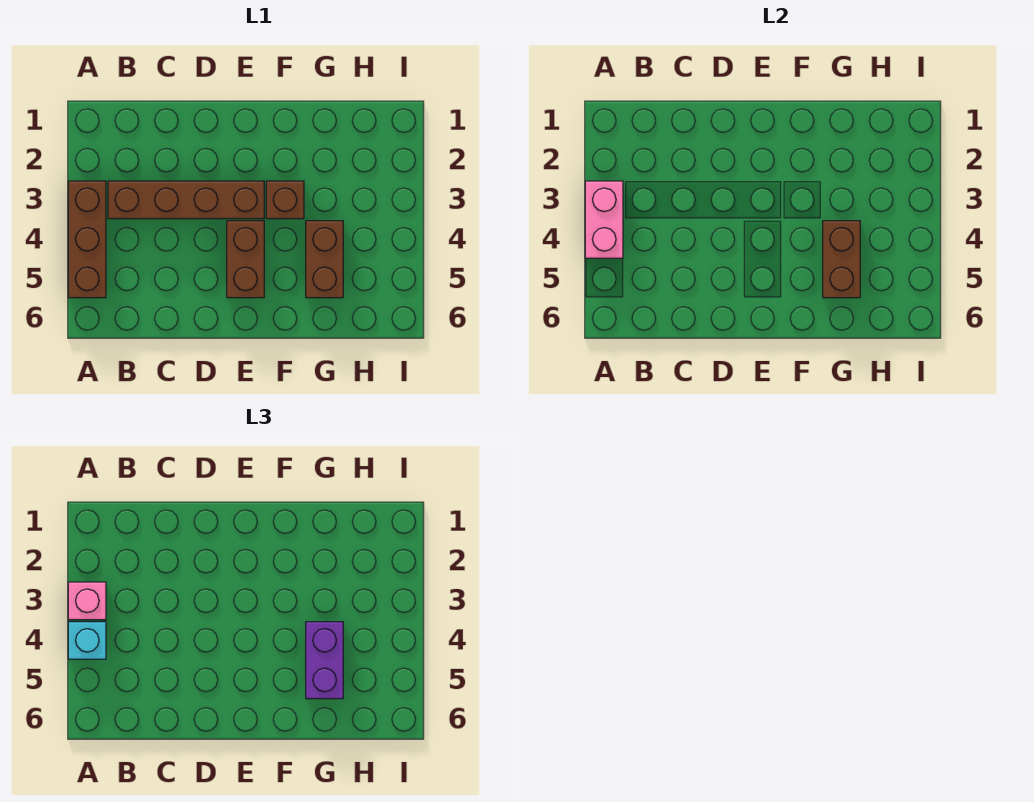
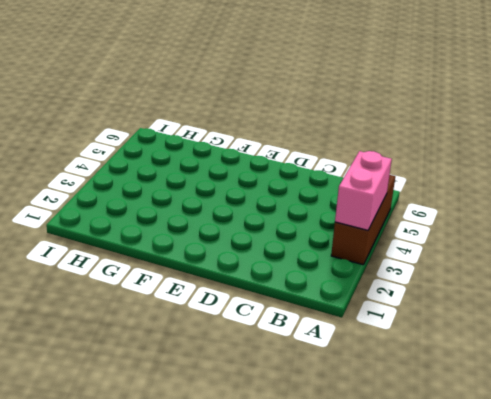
none -> brown 1x4 brick [108,181,264,219]
none -> brown 1x2 brick [227,221,264,298]

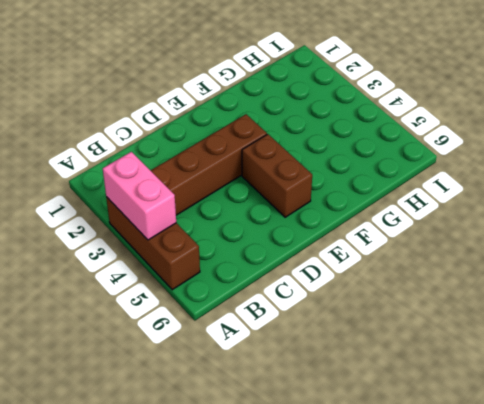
none -> brown 1x1 brick [266,181,304,219]
none -> brown 1x2 brick [306,221,343,298]

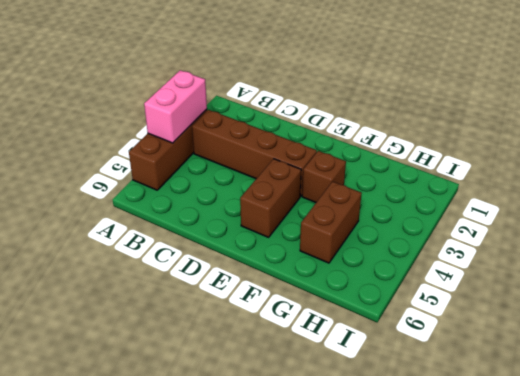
none -> brown 1x2 brick [823,221,860,298]
none -> pink 1x1 brick [68,582,106,620]

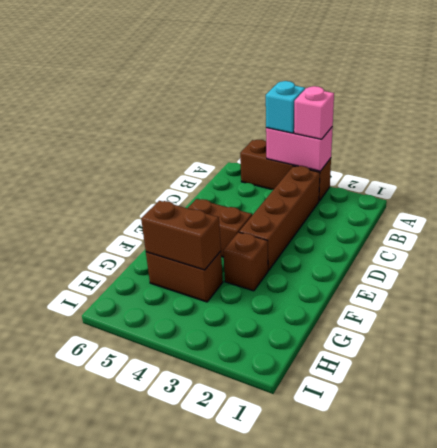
none -> purple 1x2 brick [306,622,343,699]

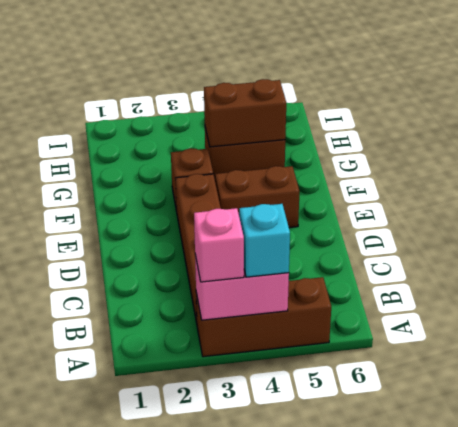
none -> purple 1x2 brick [306,622,343,699]

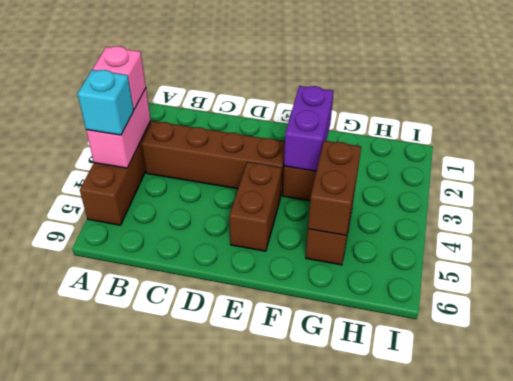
purple 1x2 brick [284,86,334,171] -> purple 1x2 brick moved to [306,622,343,699]

